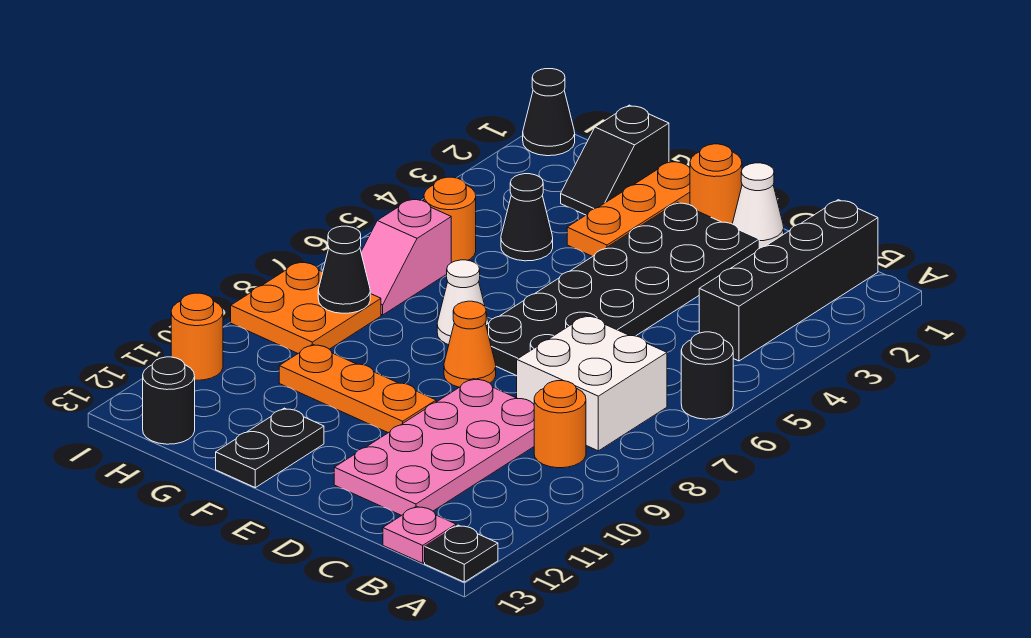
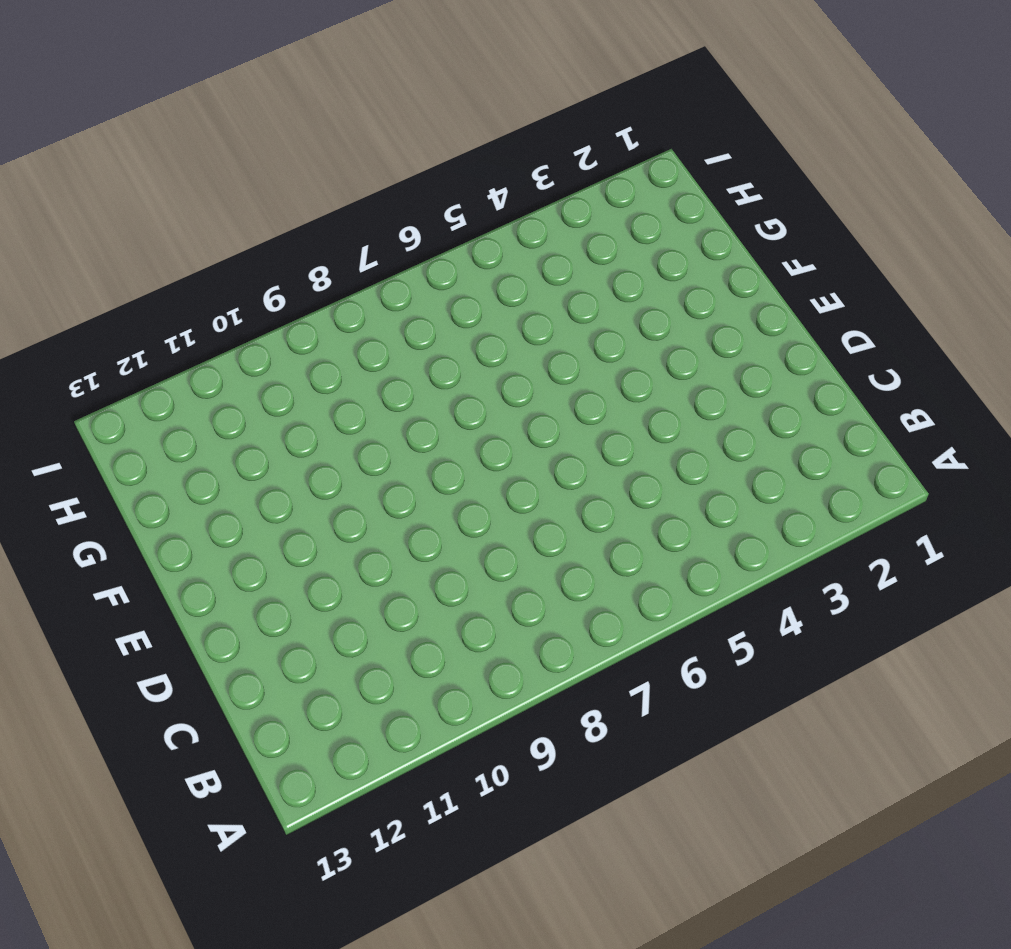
none -> black 1x1 round brick [681,332,733,419]
none -> black 1x1 plate [425,525,498,582]
none -> black 1x4 brick [699,200,878,361]

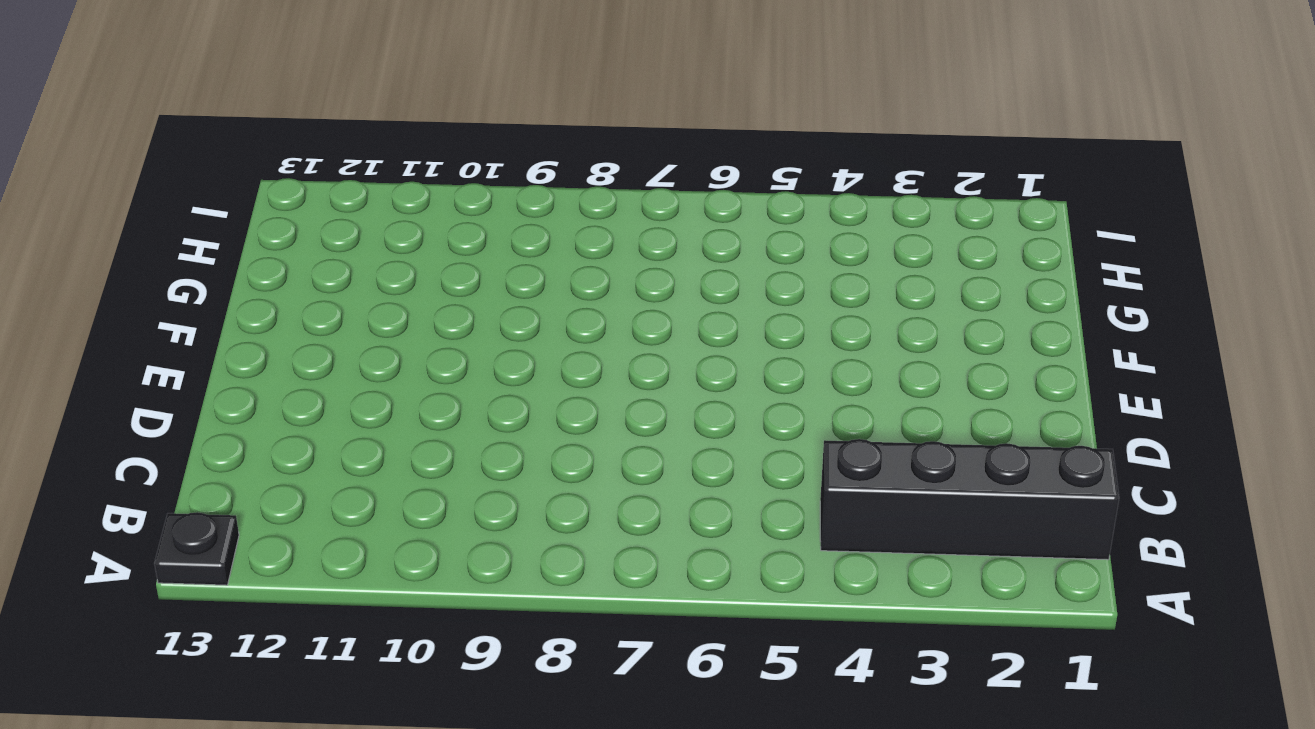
none -> black 1x1 round brick [681,332,733,419]
none -> white 2x2 brick [517,316,667,451]
none -> orange 1x1 round brick [534,381,586,468]

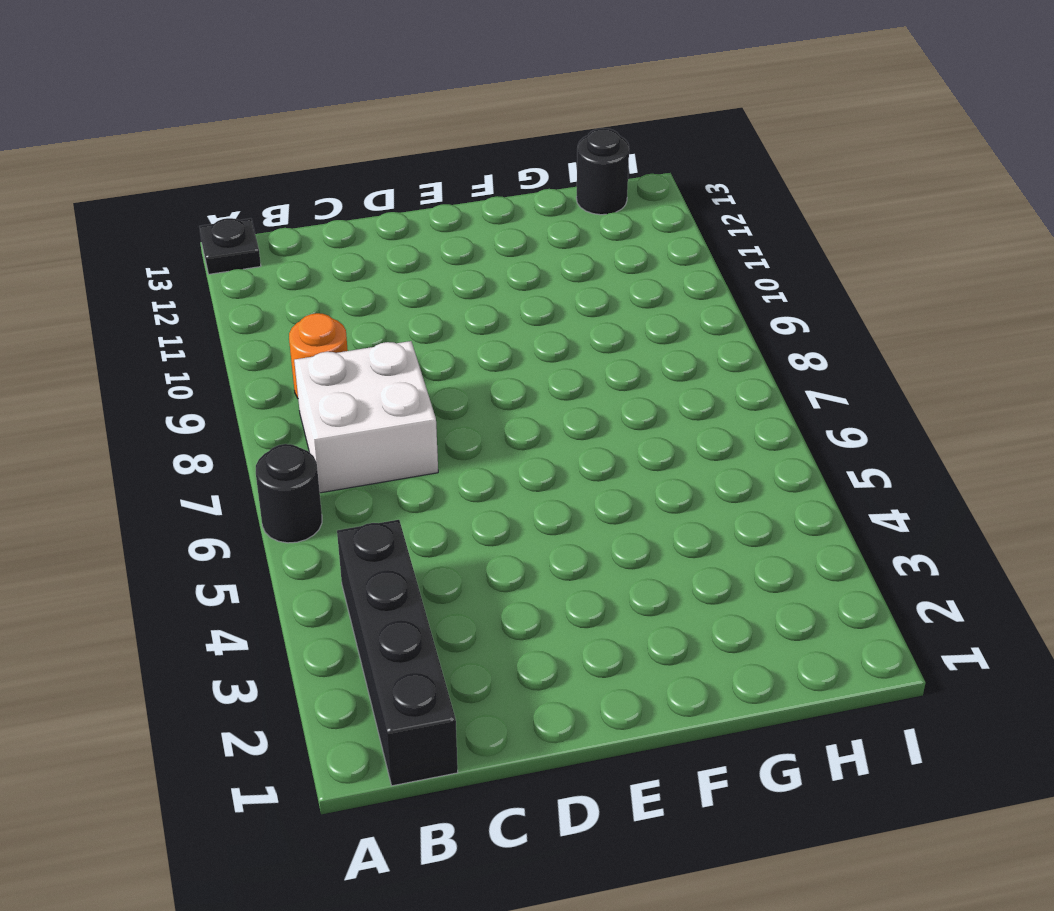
none -> pink 1x1 plate [383,506,456,563]
none -> pink 2x4 plate [334,379,534,515]
none -> white 1x1 cone [732,163,784,248]

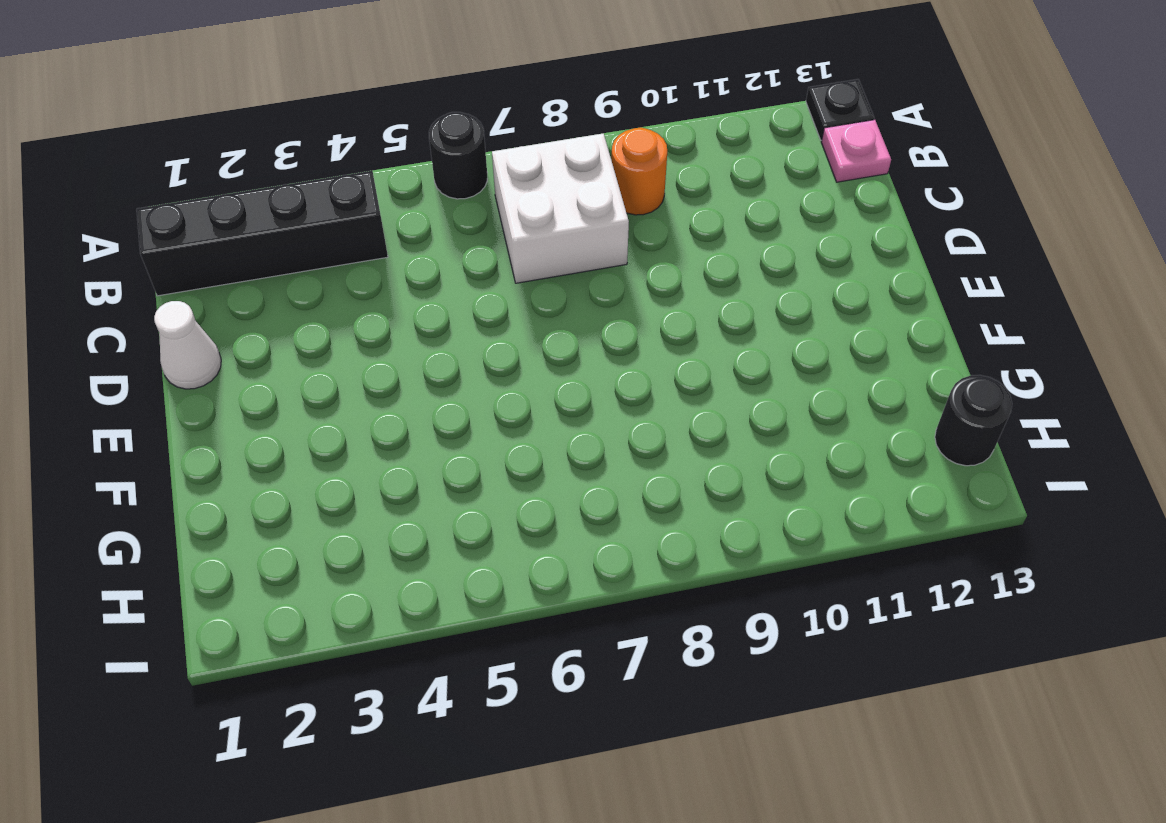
none -> pink 2x4 plate [334,379,534,515]
none -> black 2x6 plate [486,202,759,376]
none -> orange 1x1 round brick [690,144,742,224]

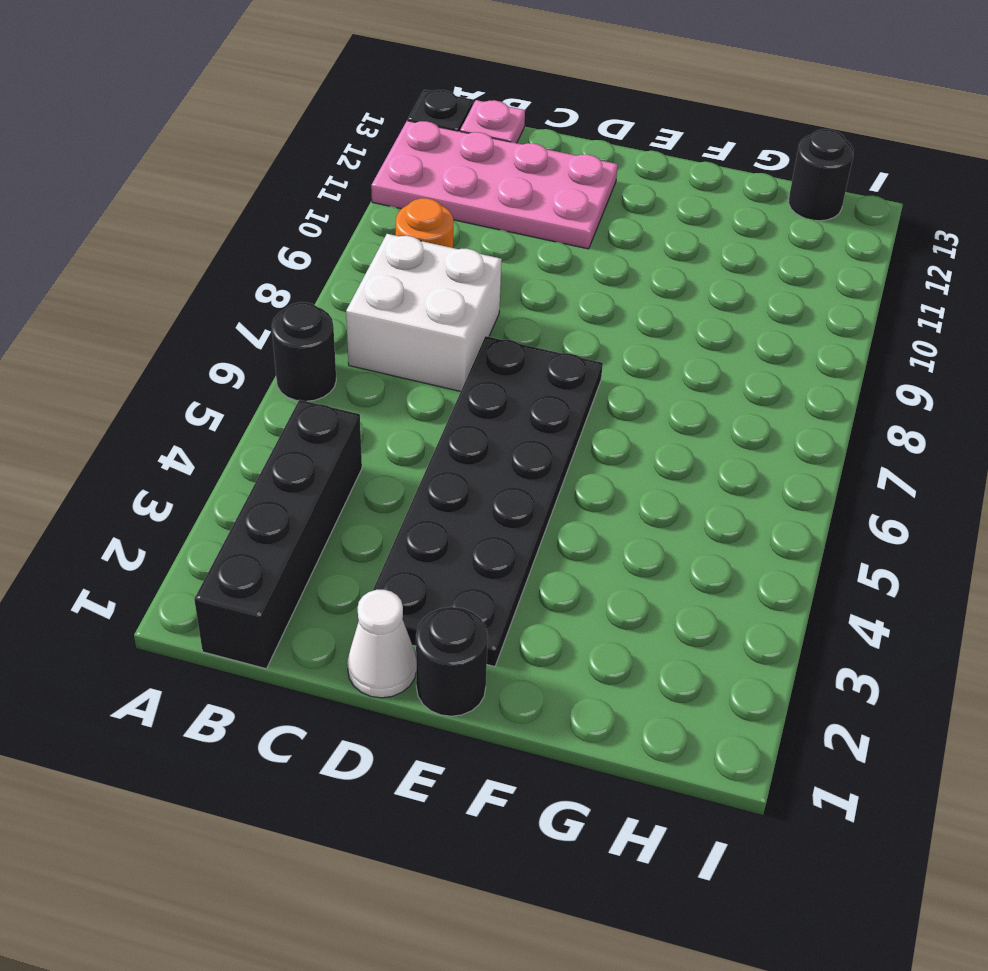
pink 2x4 plate [371,121,618,249] -> pink 2x4 plate turned to [334,379,534,515]
black 1x1 round brick [416,607,488,716] -> orange 1x1 round brick [690,144,742,224]
none -> orange 1x1 cone [444,301,496,387]
none -> orange 1x3 plate [279,344,436,433]
none -> orange 1x3 plate [567,161,690,257]

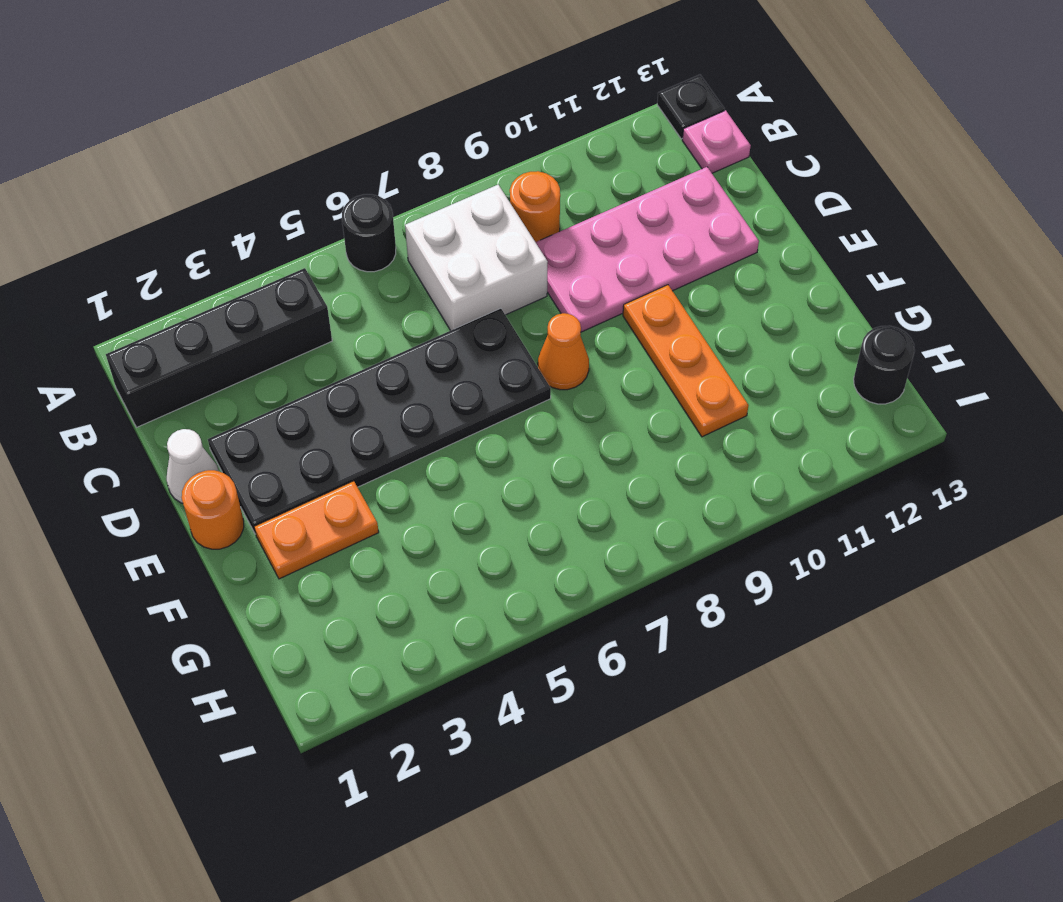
orange 1x2 plate [254,481,379,579] -> orange 1x3 plate [567,161,690,257]
none -> white 1x1 cone [437,260,489,345]
none -> black 1x2 plate [216,408,324,488]
none -> black 1x2 slope [561,105,669,215]

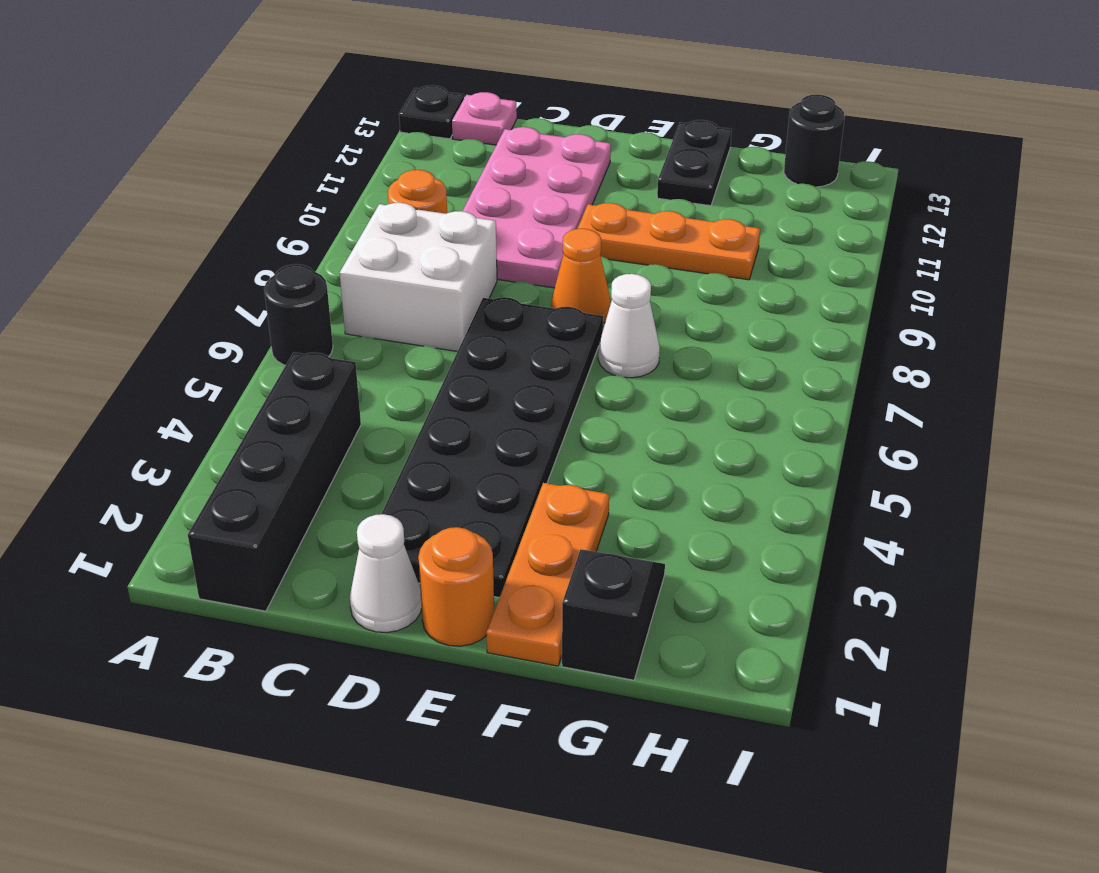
none -> black 1x1 cone [501,174,553,261]
none -> orange 1x1 round brick [424,177,476,263]
none -> pink 1x2 slope [361,199,451,315]

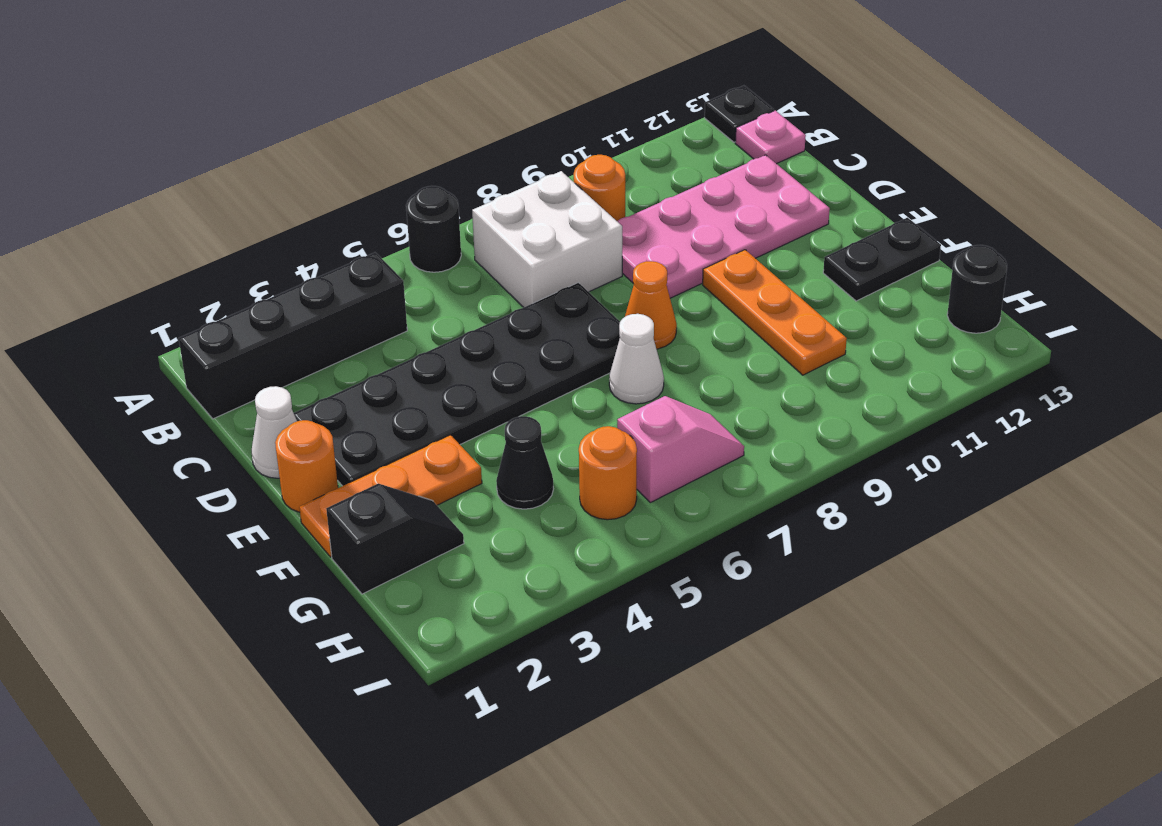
none -> orange 2x2 plate [231,262,381,353]
none -> black 1x1 cone [523,69,575,156]
none -> orange 1x1 round brick [171,293,223,380]

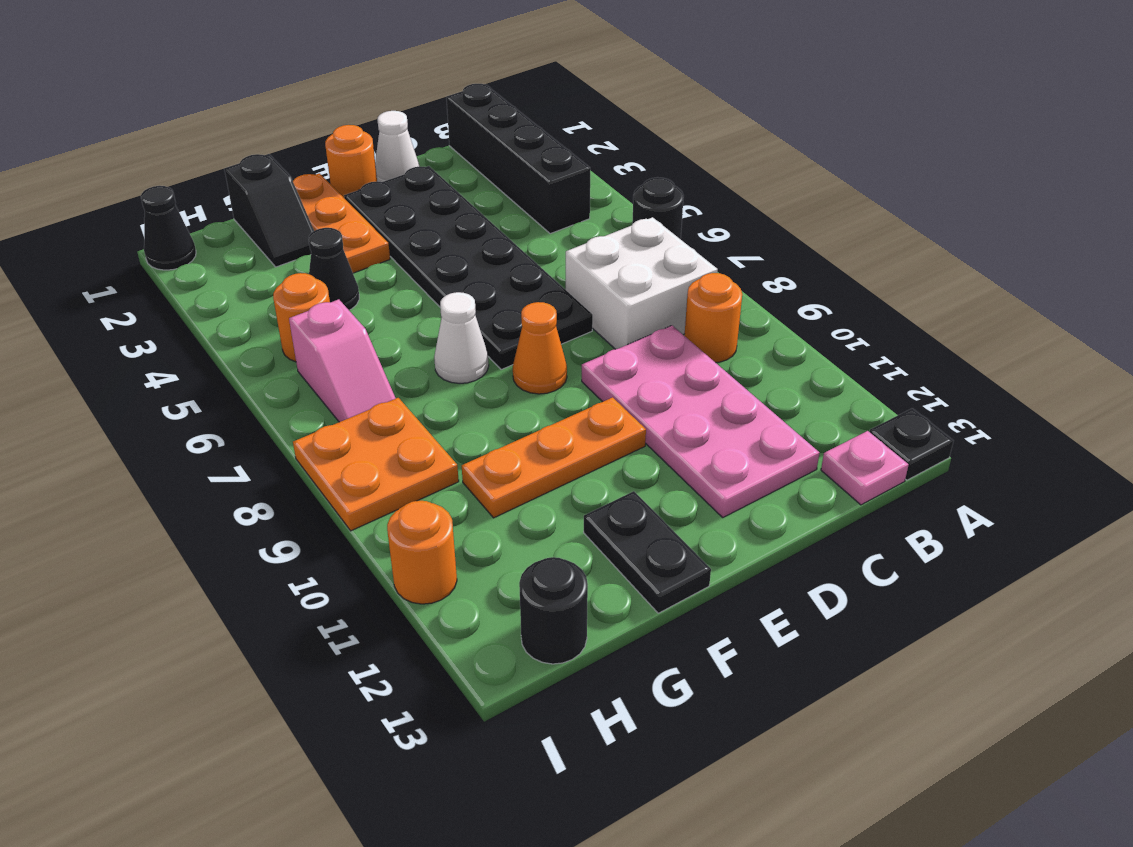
none -> black 1x1 cone [318,226,370,313]

